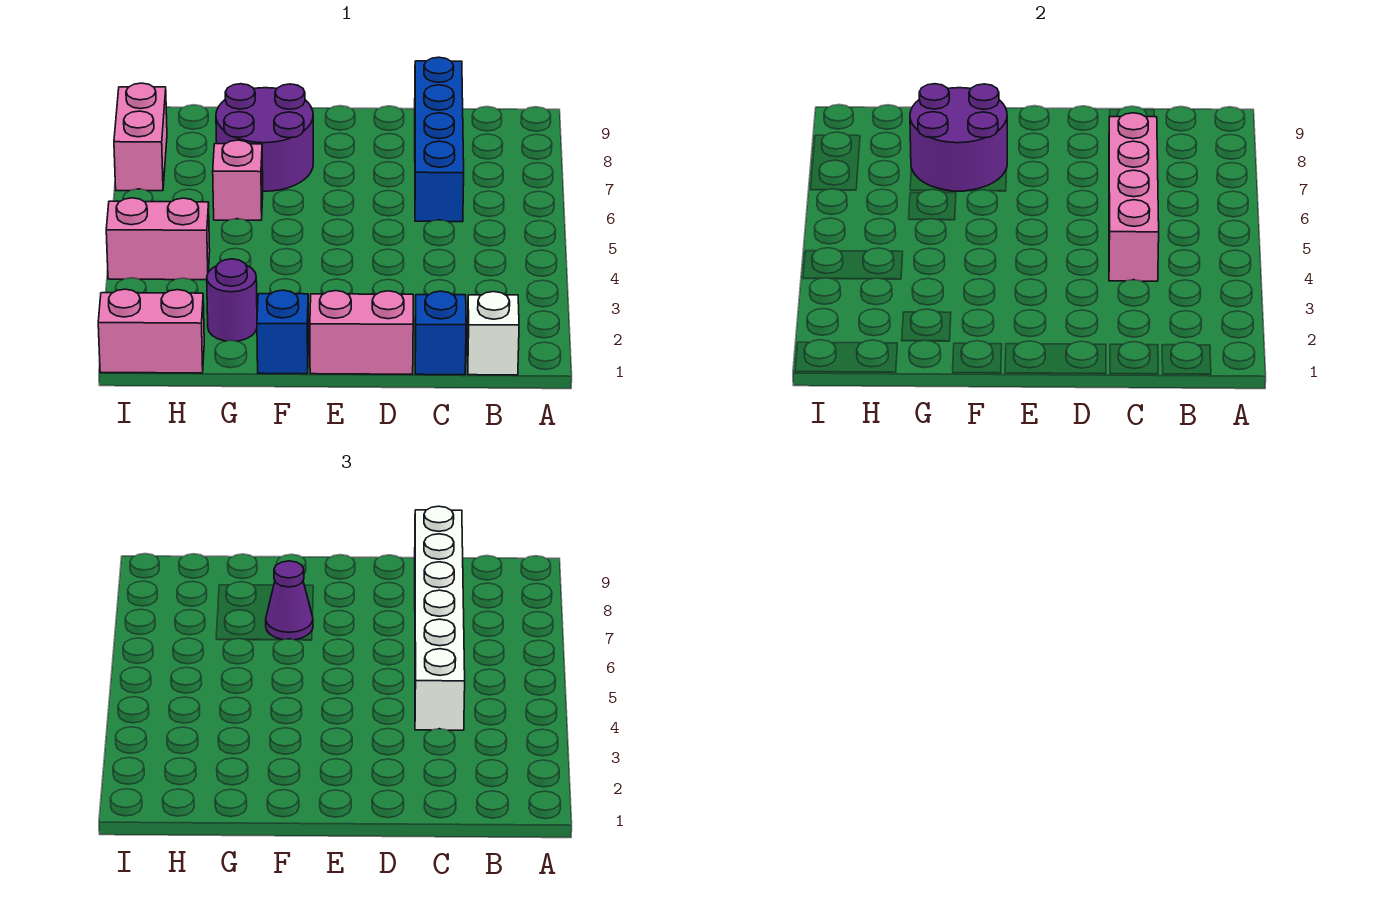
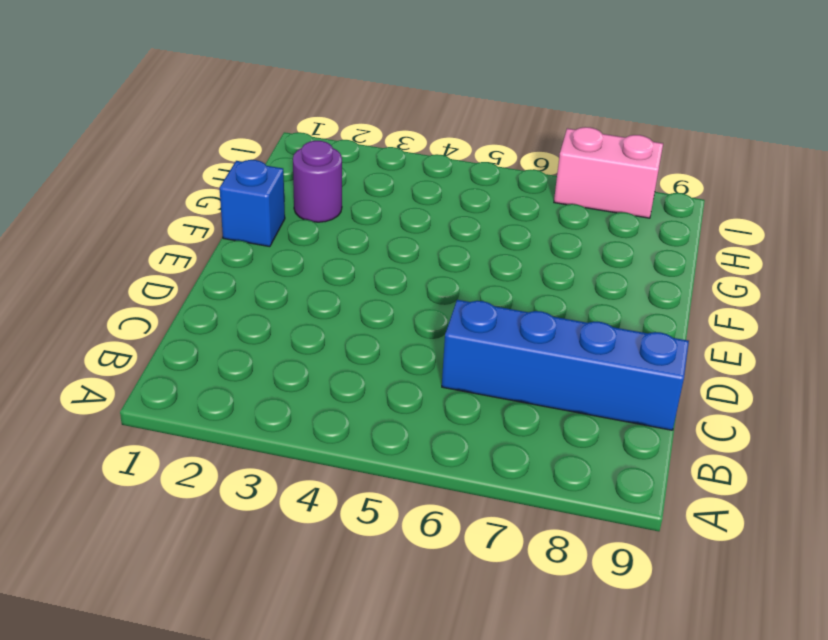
none -> white 1x1 brick [467,292,519,375]
none -> blue 1x1 brick [415,291,466,375]
none -> pink 1x2 brick [310,291,413,374]

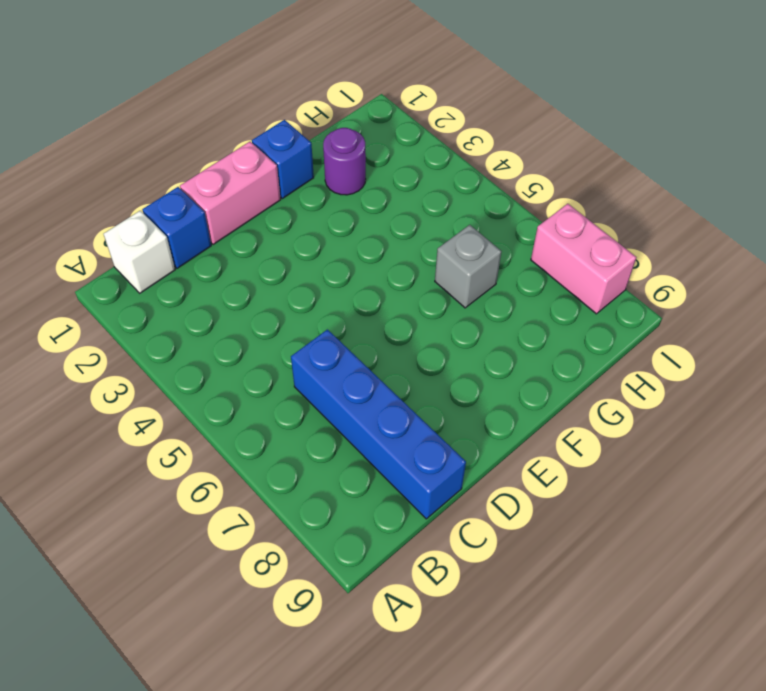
grey 1x1 brick [435,225,501,308] -> pink 1x1 brick [213,140,263,220]
none -> purple 2x2 round brick [216,84,313,191]
none -> pink 1x2 brick [98,289,204,373]
none -> pink 1x2 brick [106,198,210,280]

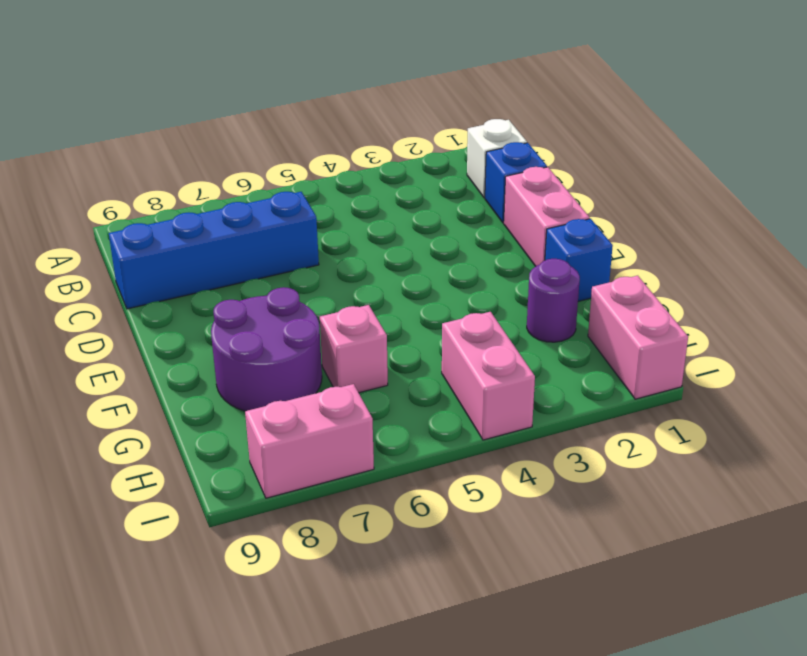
none -> pink 1x4 brick [1109,113,1159,281]
none -> purple 2x2 round brick [910,84,1007,191]
none -> white 1x6 brick [415,506,465,730]

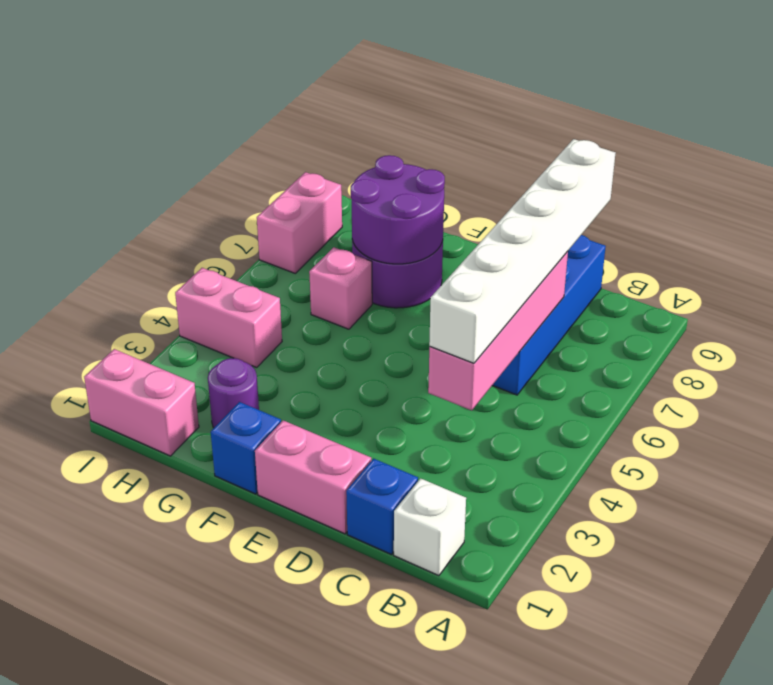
none -> purple 1x1 cone [266,561,313,640]

